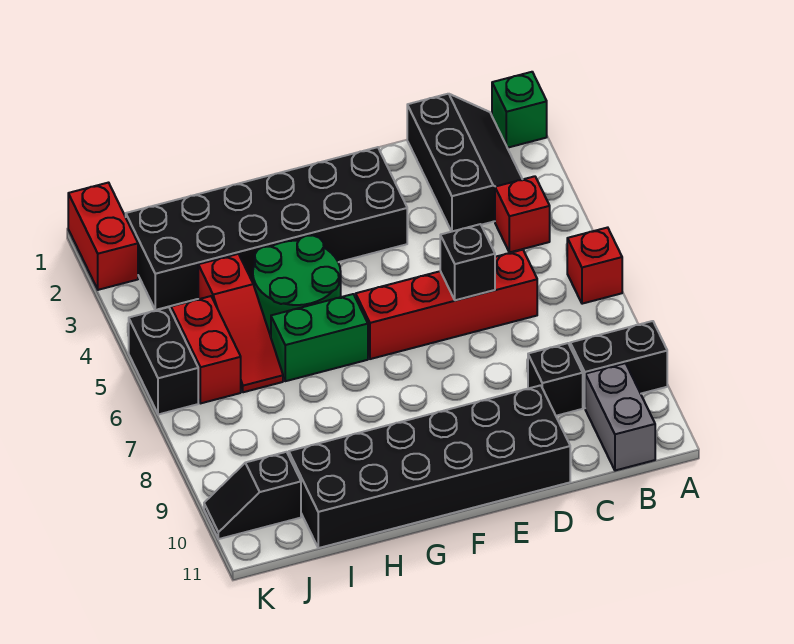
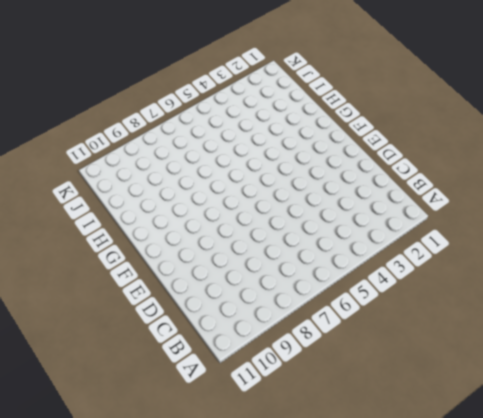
none -> green 1x1 brick [492,72,547,148]
none -> red 1x1 brick [567,227,622,304]
none -> black 1x2 brick [570,321,667,408]

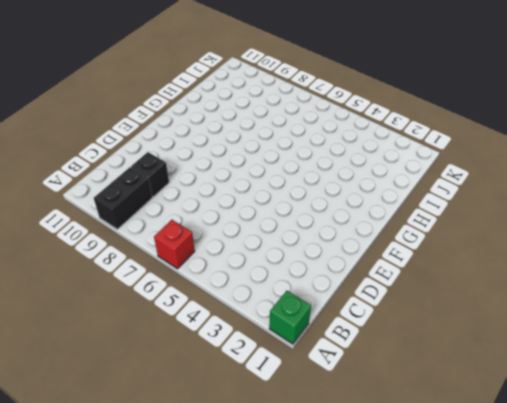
none -> black 2x3 slope [407,94,522,232]
none -> red 1x1 brick [495,176,550,252]
none -> grey 1x2 brick [585,363,655,471]

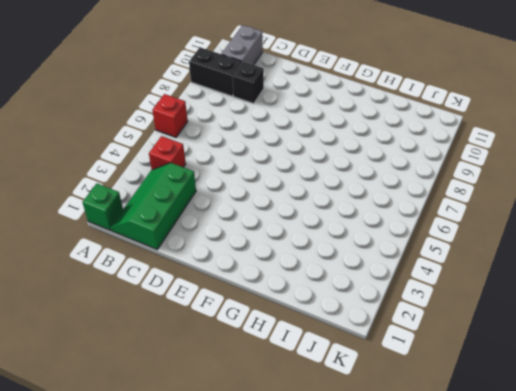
green 2x3 slope [110,163,196,249] -> black 2x3 slope [407,94,522,232]
none -> red 1x4 brick [356,250,537,359]
none -> black 2x6 brick [289,385,570,548]
none -> black 2x6 brick [126,147,407,310]

